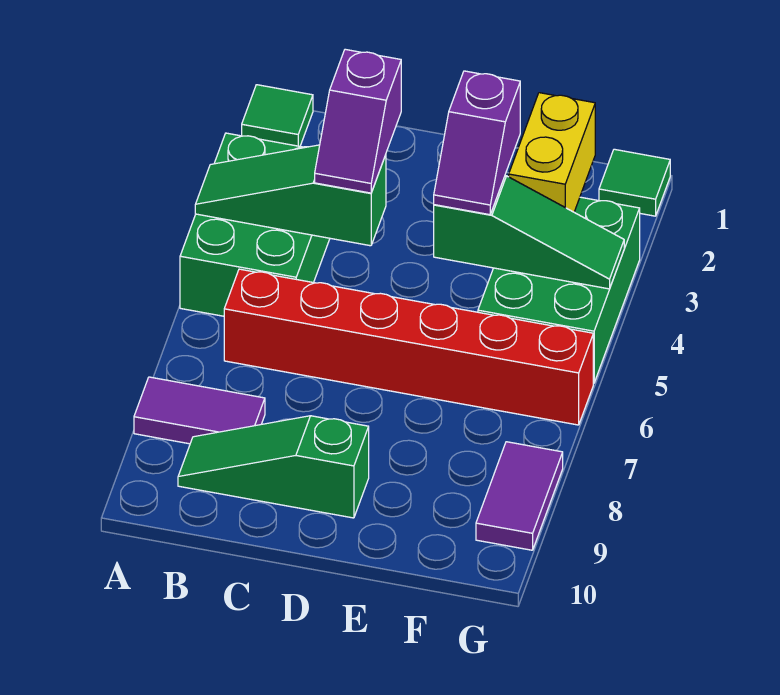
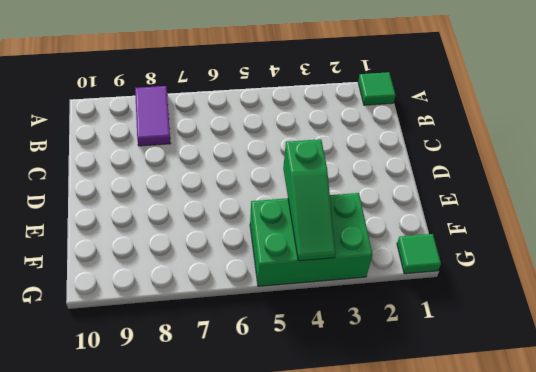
none -> green 2x3 brick [180,133,330,316]
none -> red 1x6 brick [224,269,593,425]
none -> green 1x3 slope [178,416,369,518]

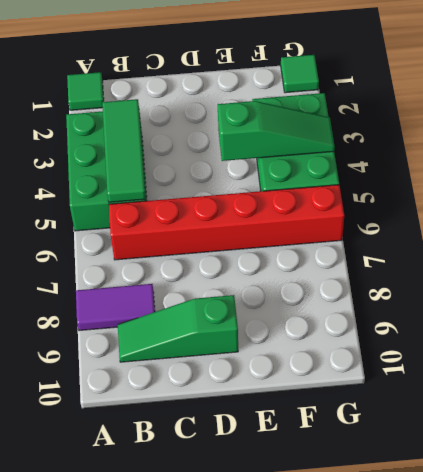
green 1x3 tile [102,99,146,202] -> green 1x3 slope [195,145,386,246]
none -> purple 1x2 tile [476,442,563,550]
none -> yellow 1x2 brick [509,93,595,212]
none -> purple 1x2 slope [315,49,401,193]

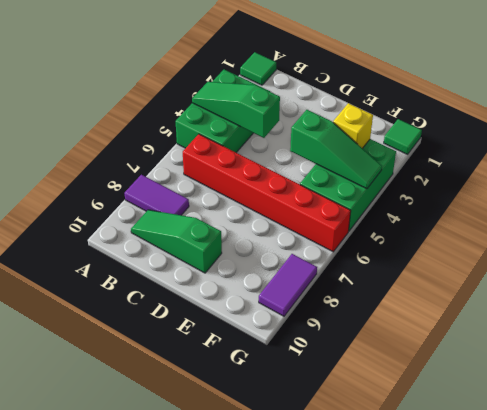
yellow 1x1 brick [333,103,373,148] -> yellow 1x2 brick [509,93,595,212]
none -> purple 1x2 slope [315,49,401,193]
none -> purple 1x2 slope [434,71,520,215]

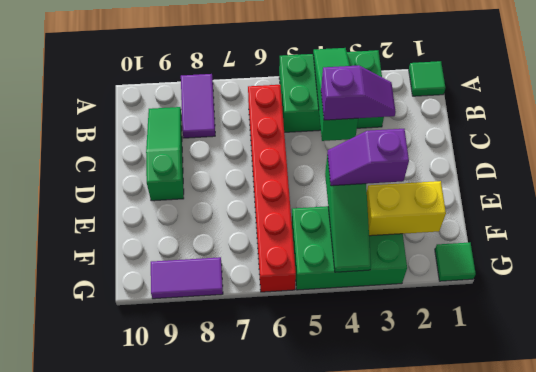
purple 1x2 slope [321,65,396,120] -> purple 1x2 slope turned to [315,49,401,193]

